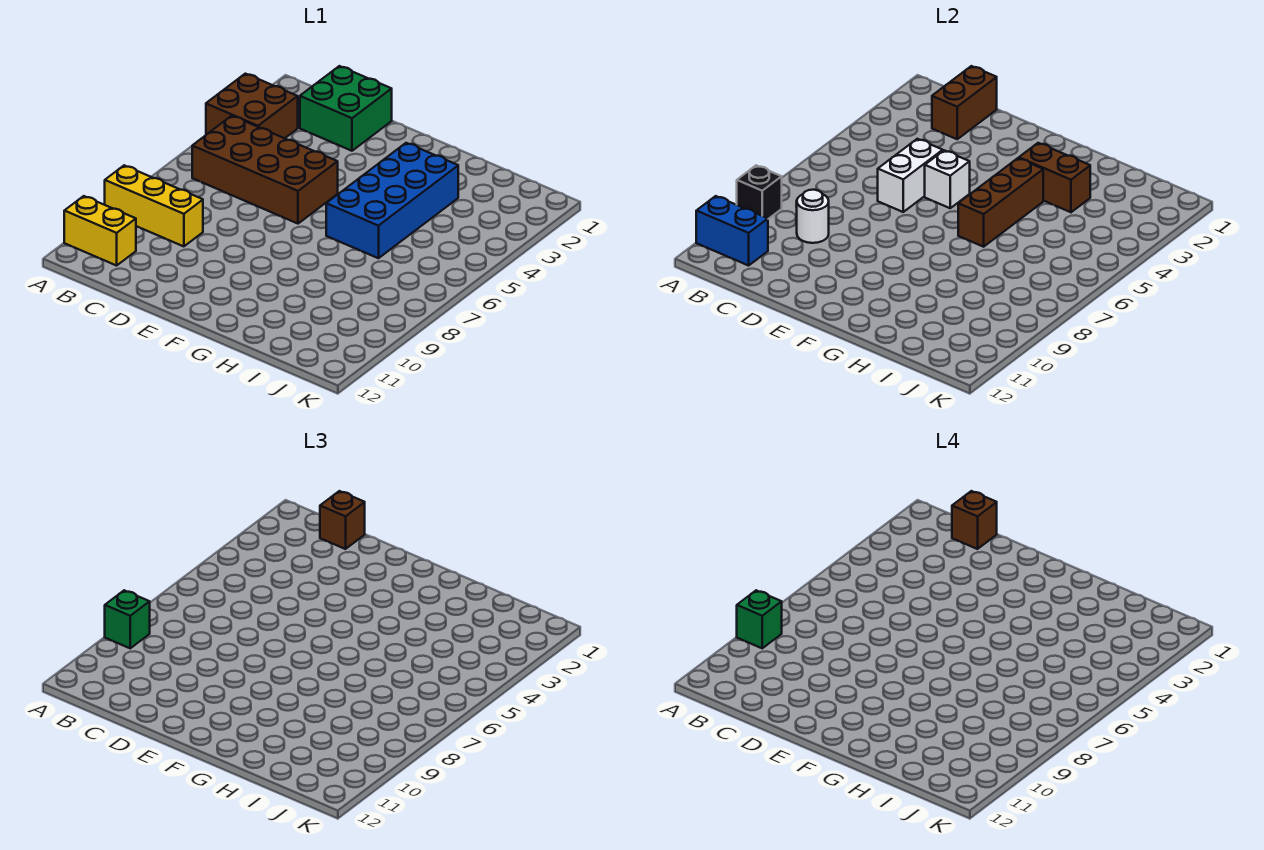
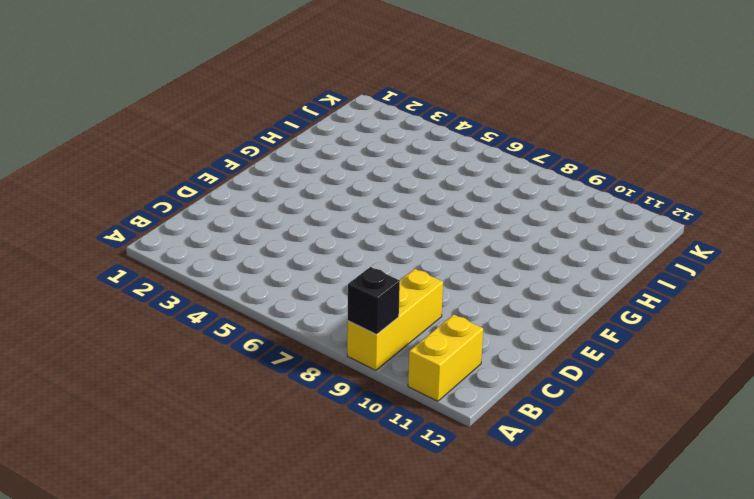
none -> brown 2x2 brick [206,74,298,138]
none -> brown 2x4 brick [192,116,338,224]
none -> green 2x2 brick [300,66,392,151]

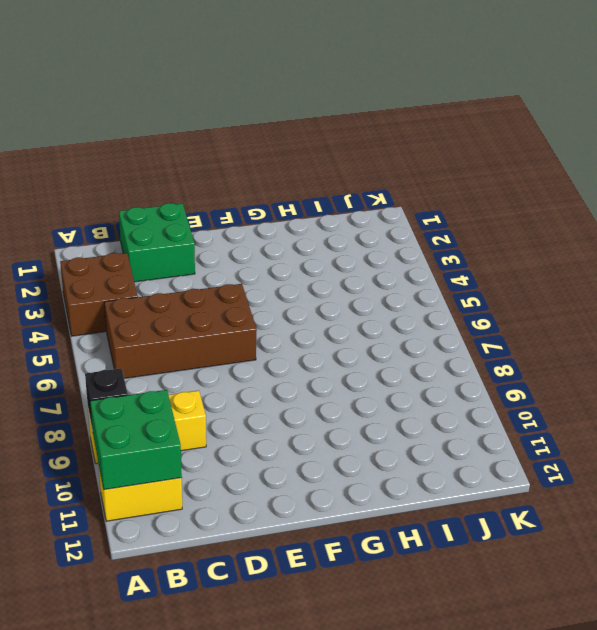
green 2x2 brick [90,390,182,490] -> blue 1x2 brick [696,196,768,266]
none -> blue 2x4 brick [326,143,458,258]
none -> brown 1x2 brick [932,66,997,139]
none -> white 1x1 round brick [797,190,829,243]

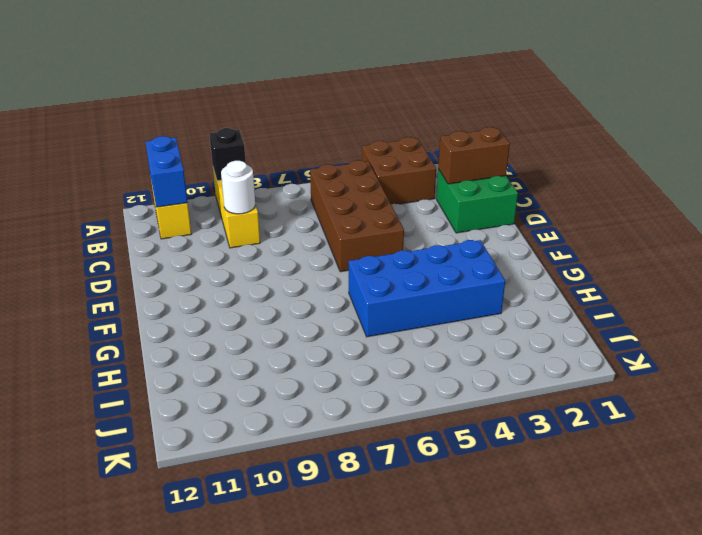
none -> white 1x2 brick [878,139,943,212]
none -> white 1x1 brick [925,150,970,208]
none -> brown 1x2 brick [1019,143,1090,212]

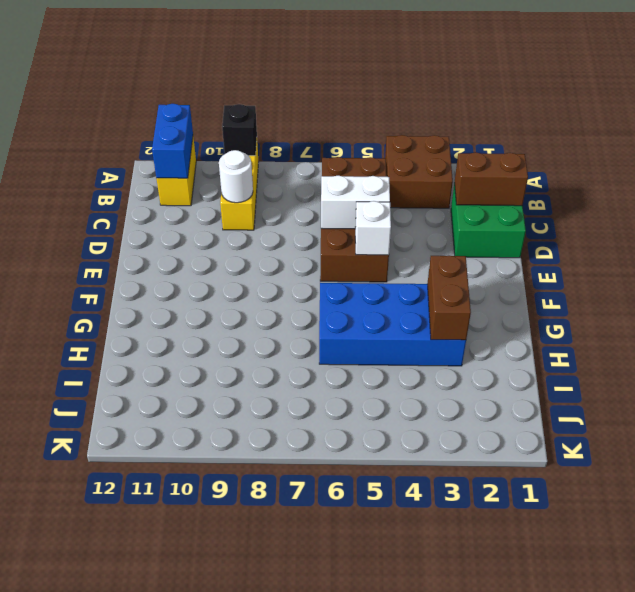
none -> brown 1x3 brick [958,158,1043,247]
none -> green 1x1 brick [105,590,150,648]
none -> brown 1x1 brick [320,491,365,549]

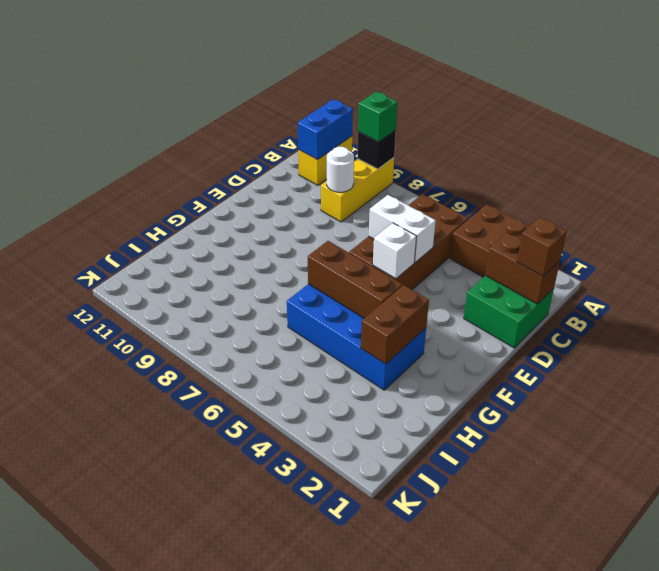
none -> green 1x1 brick [737,590,782,648]
none -> brown 1x1 brick [952,491,997,549]

